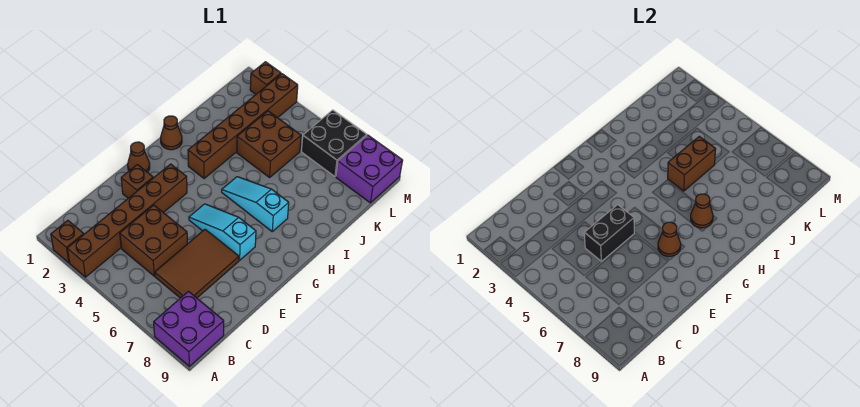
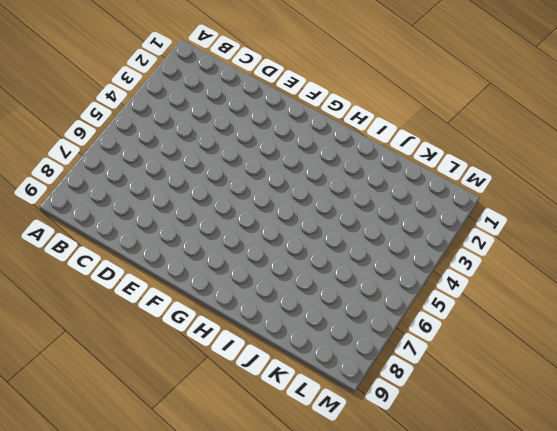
none -> brown 1x1 brick [51,220,84,263]
none -> brown 1x6 brick [67,164,187,277]
none -> purple 2x2 brick [154,291,224,366]

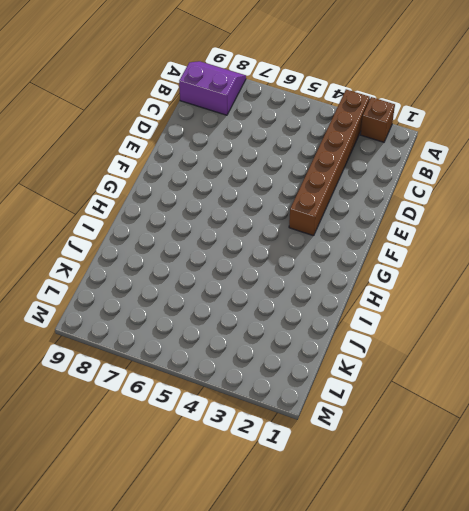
purple 2x2 slope [179,61,246,115] -> purple 2x2 brick [154,291,224,366]
none -> brown 2x2 brick [120,205,187,276]
none -> brown 2x3 tile [155,229,239,298]
none -> brown 1x1 brick [121,165,153,198]

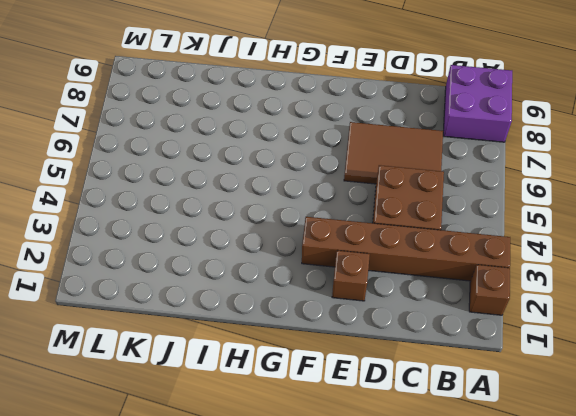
none -> brown 1x1 cone [128,142,150,172]
none -> cyan 1x3 slope [189,204,256,260]
none -> brown 1x1 cone [161,116,182,150]

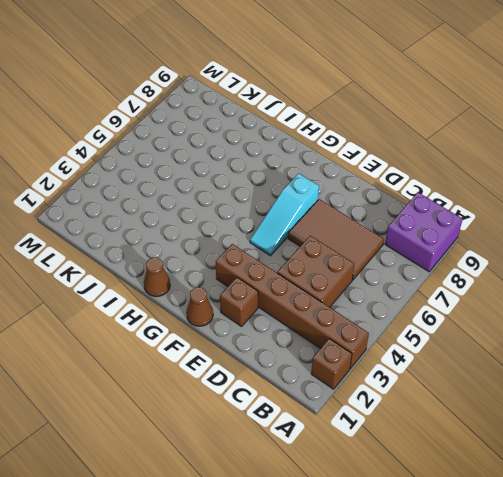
none -> brown 1x6 brick [188,74,298,179]
none -> cyan 1x3 slope [222,177,289,232]
none -> brown 2x2 brick [237,111,301,177]

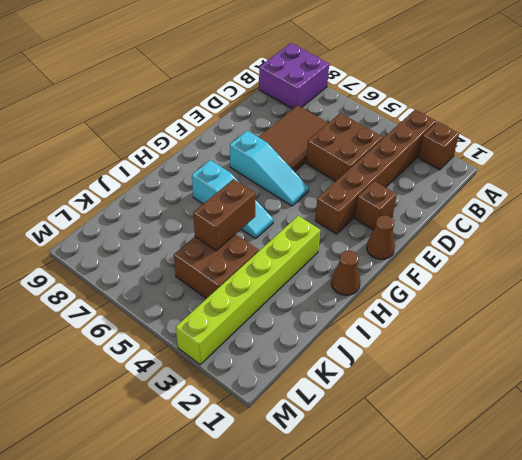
lime 1x6 brick [176,216,320,365] -> brown 1x6 brick [188,74,298,179]
none -> black 2x2 brick [301,110,367,177]
none -> purple 2x2 brick [336,135,403,203]
none -> brown 1x1 brick [250,62,281,94]

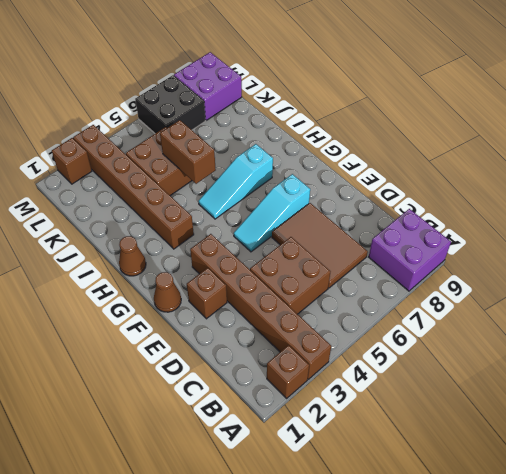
none -> black 1x2 brick [584,205,634,261]
none -> brown 1x1 cone [658,222,681,256]
none -> brown 1x1 cone [691,194,713,228]

